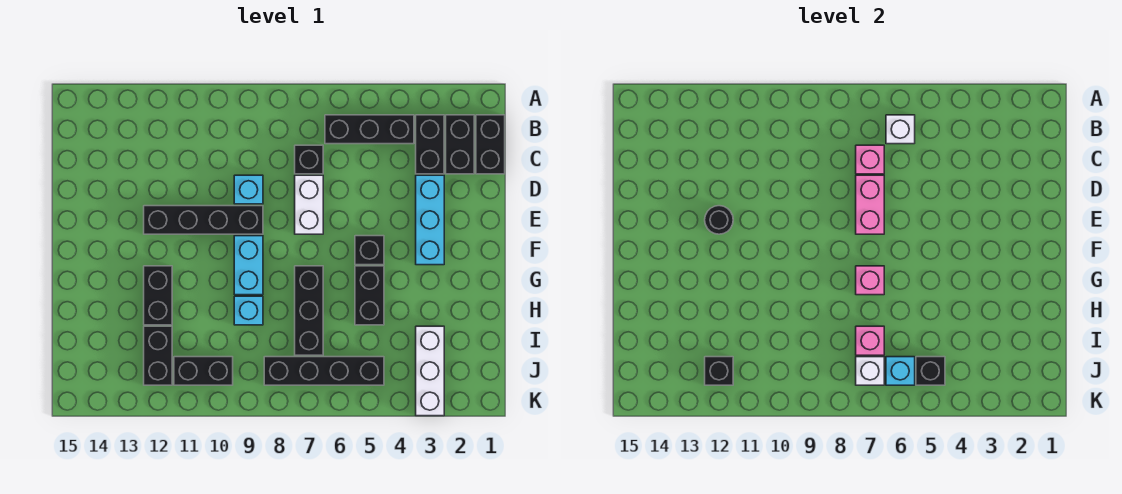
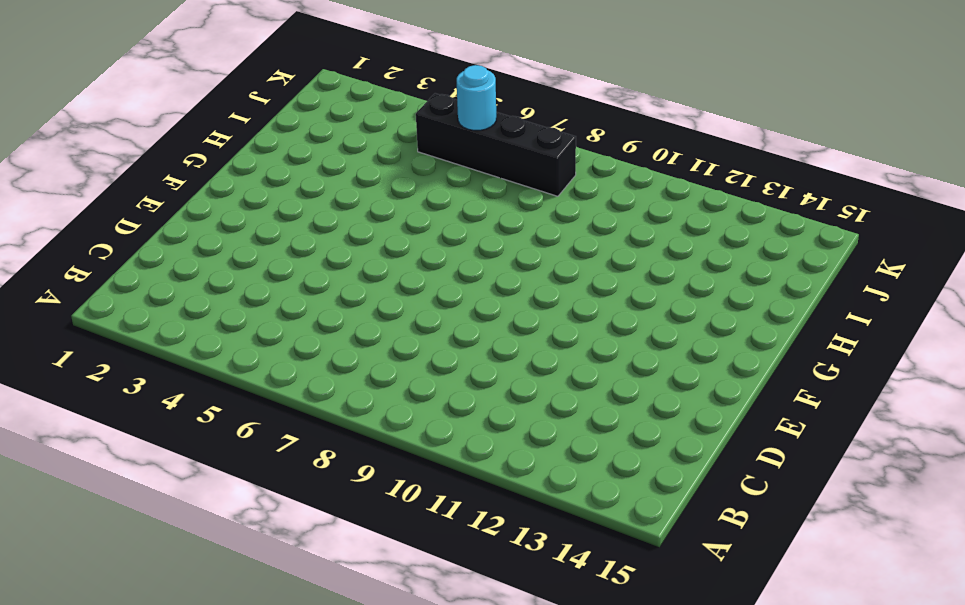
cyan 1x1 round brick [457,65,496,130] -> cyan 1x1 brick [886,357,915,385]
none -> black 1x2 brick [476,115,505,174]
none -> black 1x2 brick [446,115,474,174]
none -> black 1x2 brick [416,115,444,174]

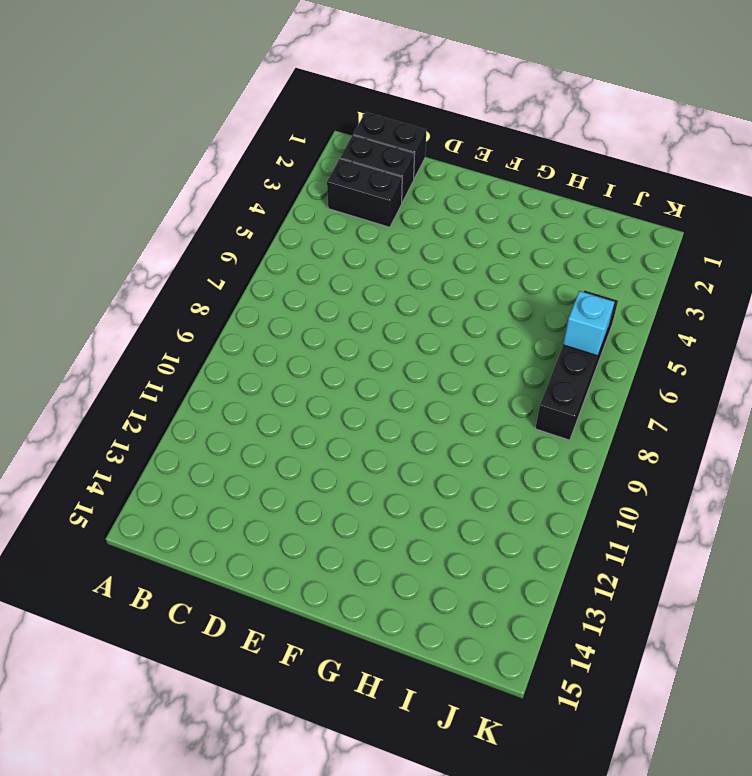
none -> black 1x3 brick [325,115,414,144]
none -> black 1x1 brick [295,145,323,174]
none -> cyan 1x3 brick [416,175,444,265]

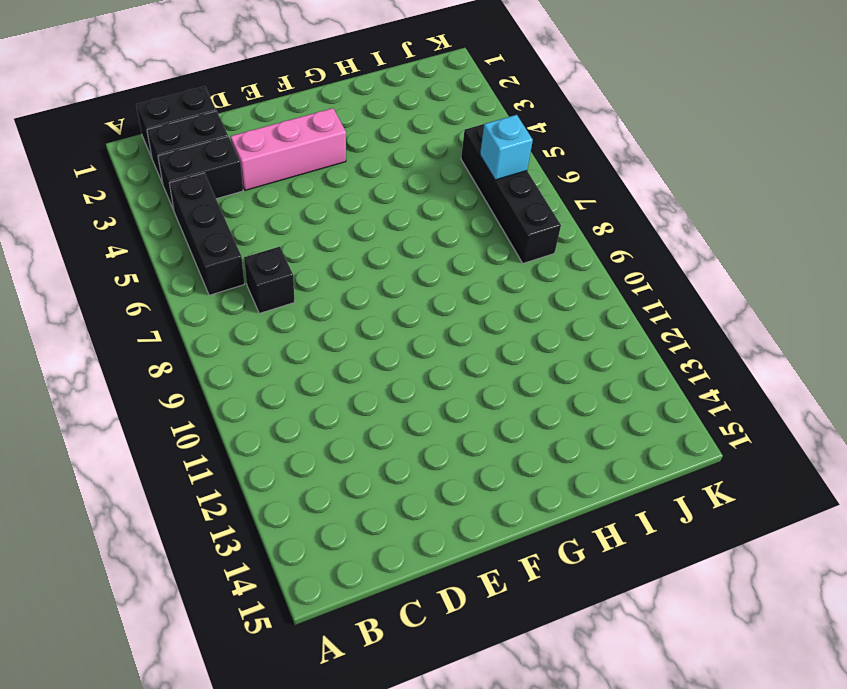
pink 1x3 brick [230,108,346,190] -> cyan 1x3 brick [416,175,444,265]
none -> white 1x2 brick [295,175,323,234]
none -> cyan 1x1 brick [234,175,263,204]
none -> black 1x4 brick [144,206,263,234]

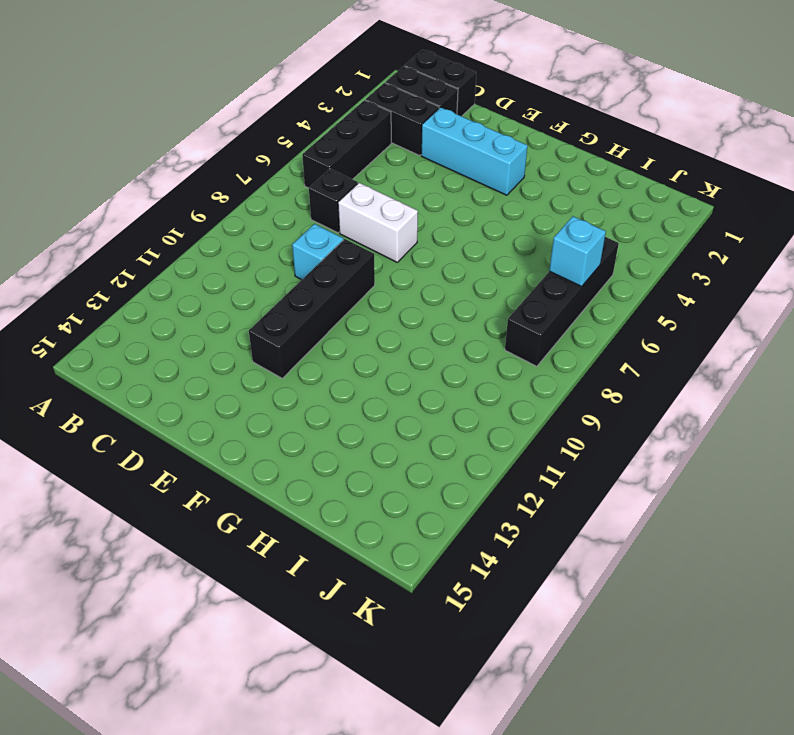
none -> black 1x1 brick [355,236,384,265]
none -> cyan 1x2 brick [234,236,263,295]
none -> black 1x2 brick [355,266,384,325]

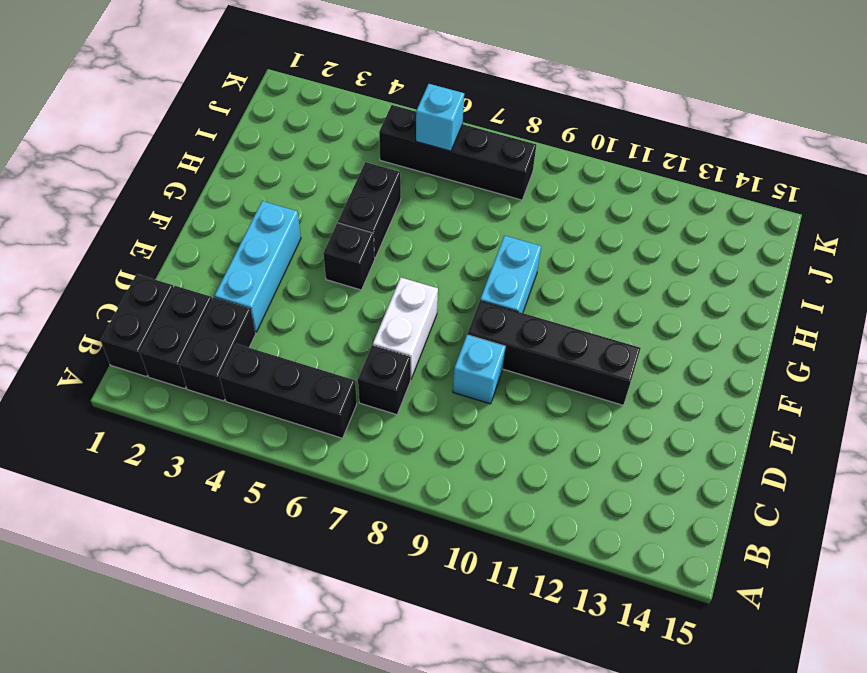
none -> black 1x3 brick [295,266,323,355]
none -> black 1x2 brick [144,266,172,325]
none -> cyan 1x1 brick [234,296,263,325]

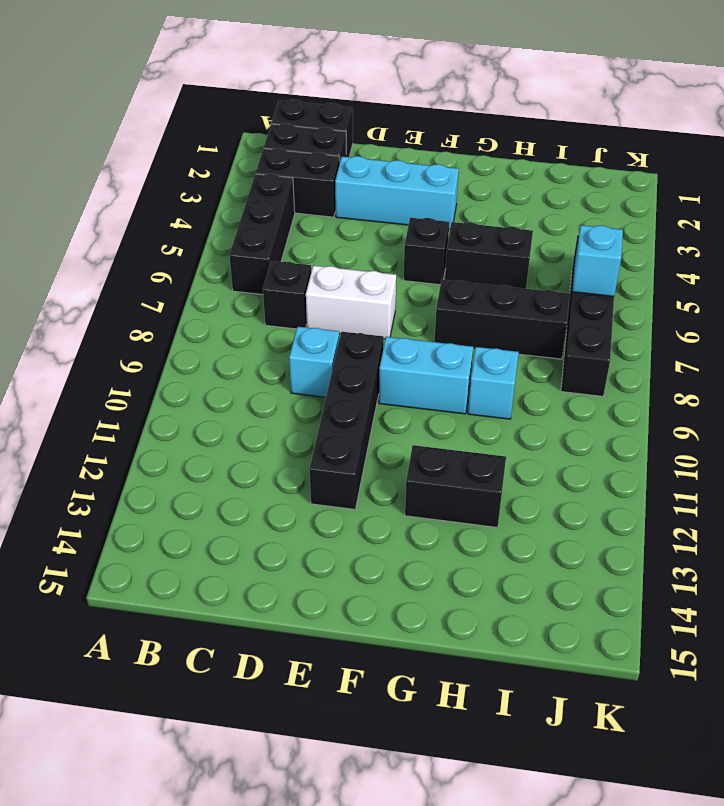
none -> white 1x3 brick [416,326,444,416]
none -> black 1x2 brick [144,326,172,385]
none -> black 1x2 brick [174,357,233,385]

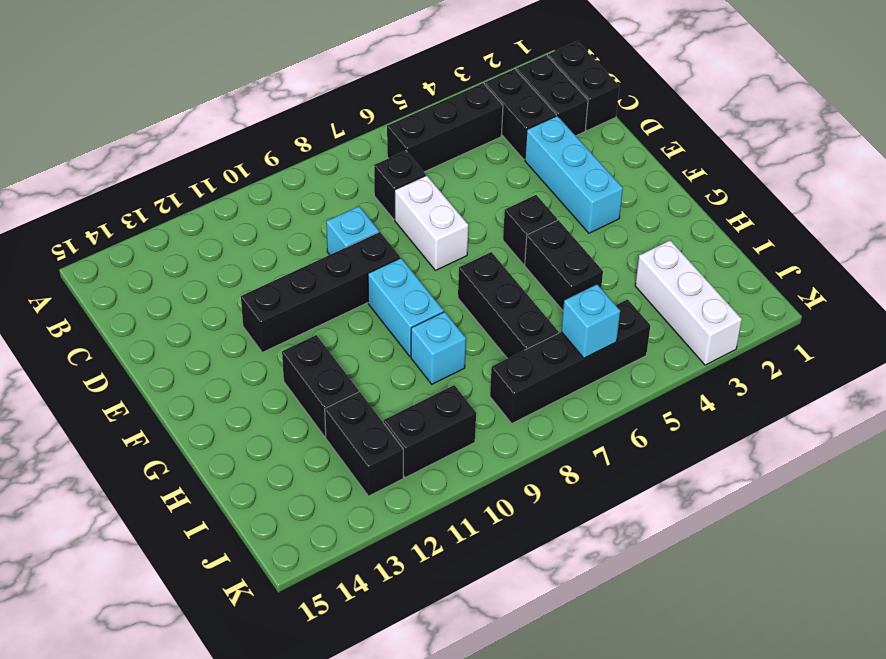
none -> white 1x1 brick [886,115,915,144]
none -> pink 1x1 brick [856,145,884,174]
none -> pink 1x2 brick [856,175,884,234]

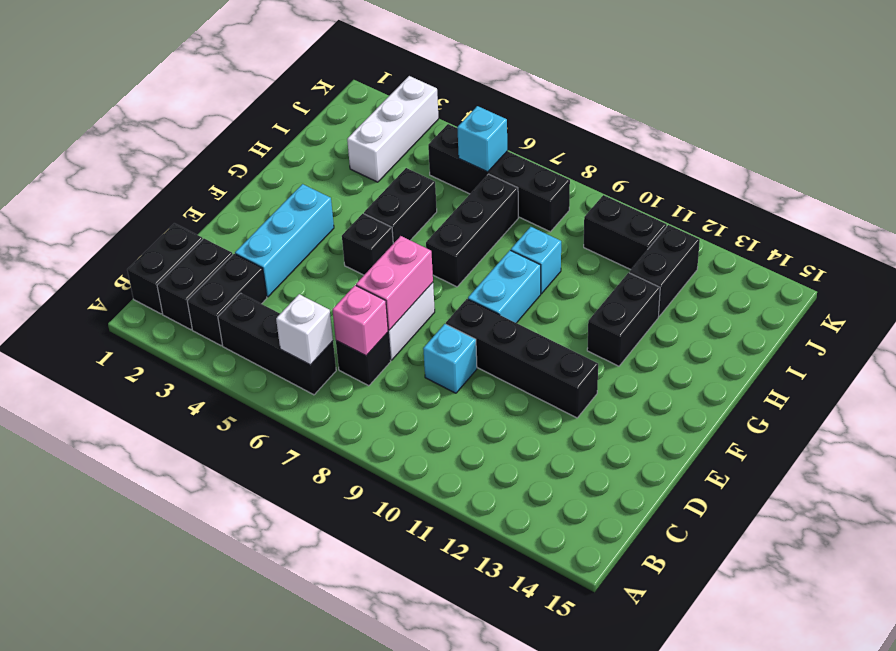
none -> black 1x1 round brick [705,206,733,234]
none -> pink 1x1 brick [856,266,884,295]
none -> pink 1x1 brick [856,326,884,355]

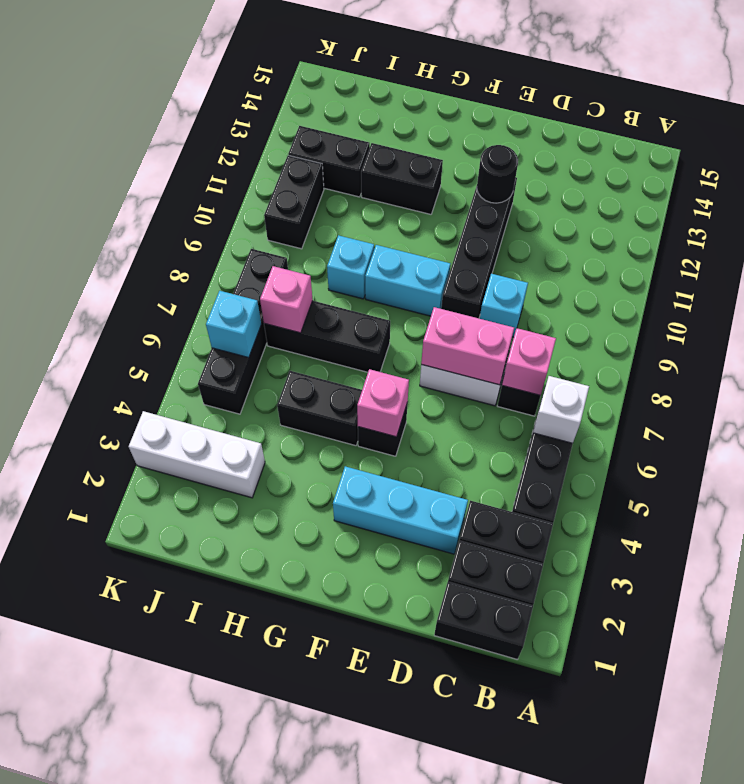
pink 1x1 brick [357,369,409,437] -> pink 1x1 brick moved to [856,266,884,295]
none -> black 1x1 brick [916,357,945,385]
none -> white 1x1 brick [856,357,884,385]
none -> black 1x1 brick [705,357,733,385]

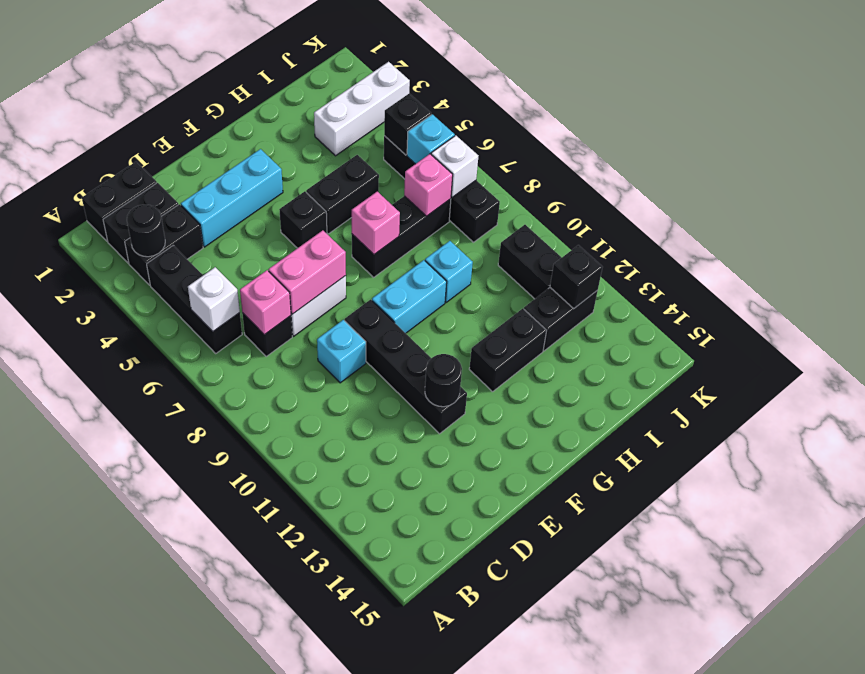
black 1x1 round brick [127,205,165,257] -> none

